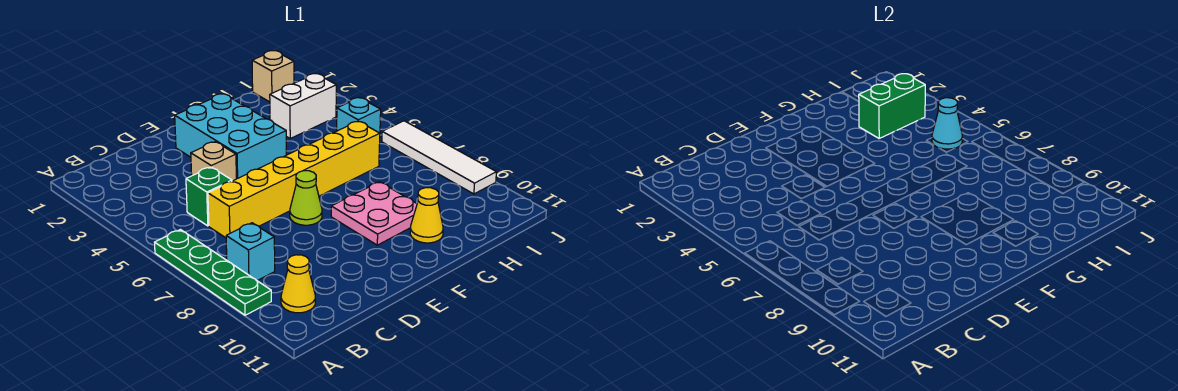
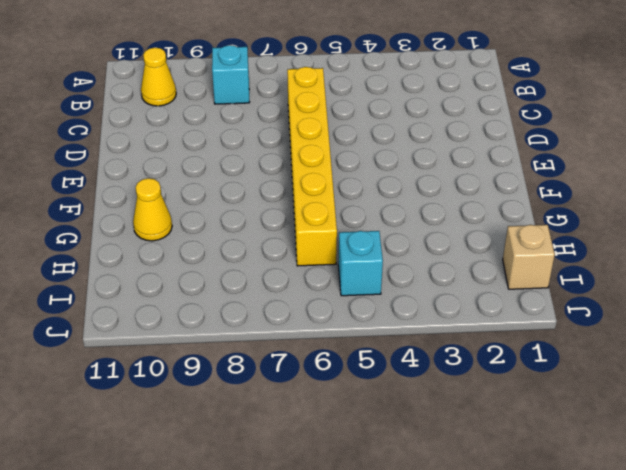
none -> green 1x4 plate [154,230,271,315]
none -> green 1x1 brick [186,167,232,226]
none -> tan 1x1 brick [191,142,236,181]

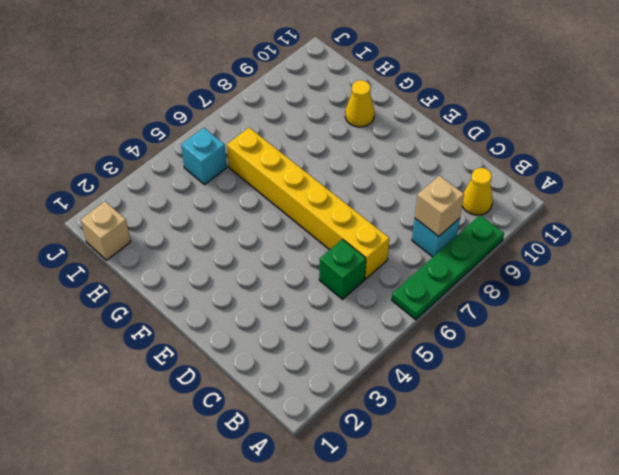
tan 1x1 brick [415,176,464,237] -> tan 1x1 brick moved to [191,142,236,181]
none -> cyan 2x3 brick [175,94,286,179]
none -> lime 1x1 cone [290,171,322,225]
none -> pink 2x2 plate [331,182,417,245]

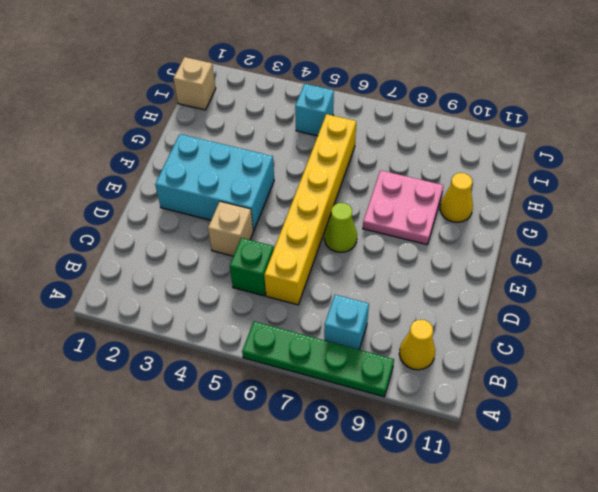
none -> white 1x2 brick [270,74,336,138]
none -> white 1x4 tile [382,121,496,194]
none -> green 1x2 brick [859,74,925,138]

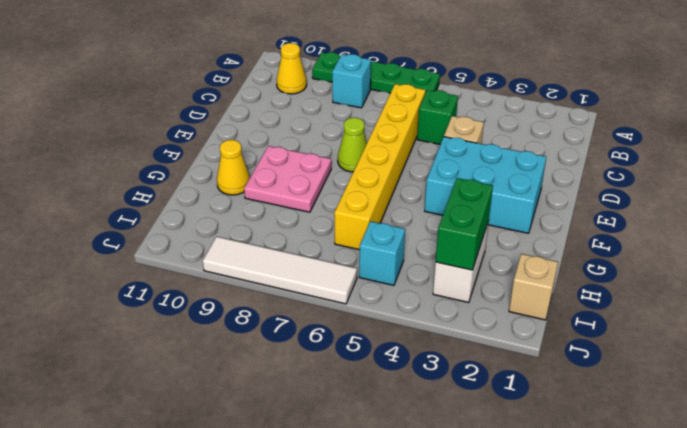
none -> cyan 1x1 cone [932,98,962,149]

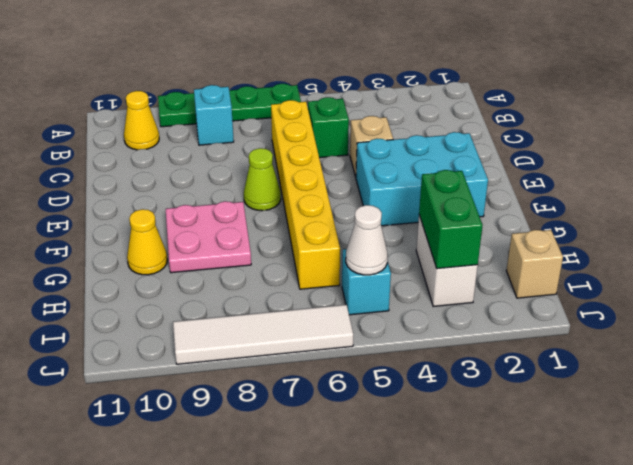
white 1x1 cone [346,205,388,275] -> cyan 1x1 cone [932,98,962,149]

